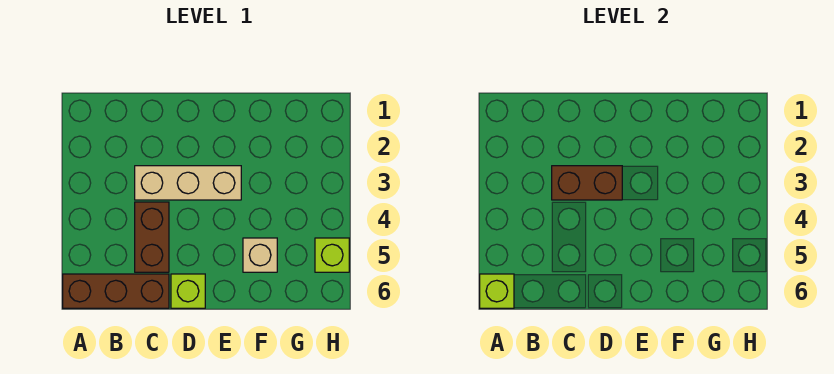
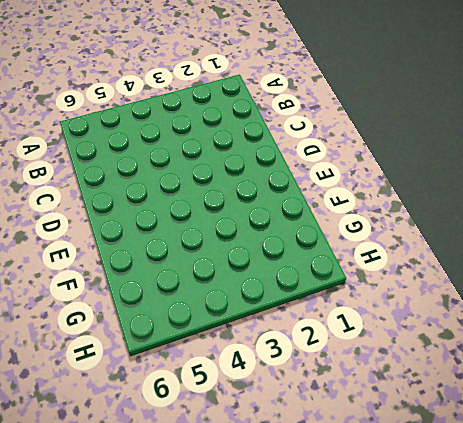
none -> brown 1x3 brick [63,274,169,308]
none -> tan 1x3 brick [135,166,241,200]

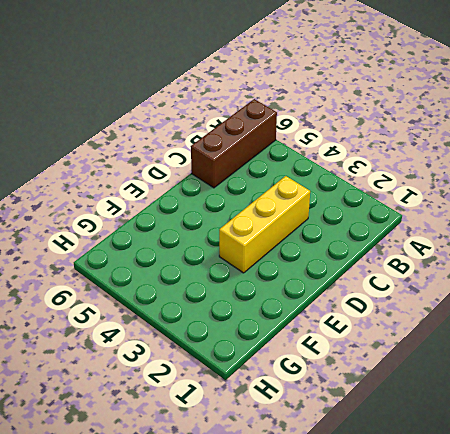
yellow 1x3 brick [219,176,310,273] -> tan 1x3 brick [135,166,241,200]
none -> brown 1x2 brick [135,202,169,272]
none -> lime 1x1 brick [171,274,205,308]

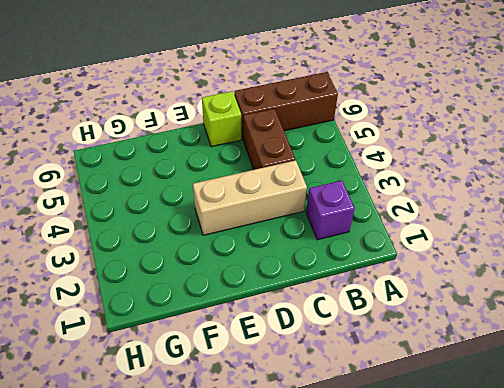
purple 1x1 brick [306,181,355,240] -> none
none -> tan 1x1 brick [243,238,277,272]
none -> lime 1x1 brick [315,238,349,272]

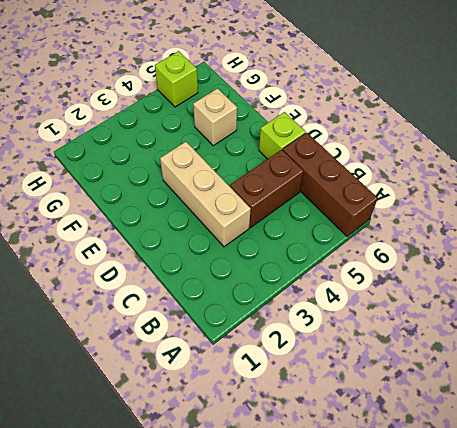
none -> lime 1x1 brick [480,274,514,308]
none -> brown 1x2 brick [552,166,622,200]

